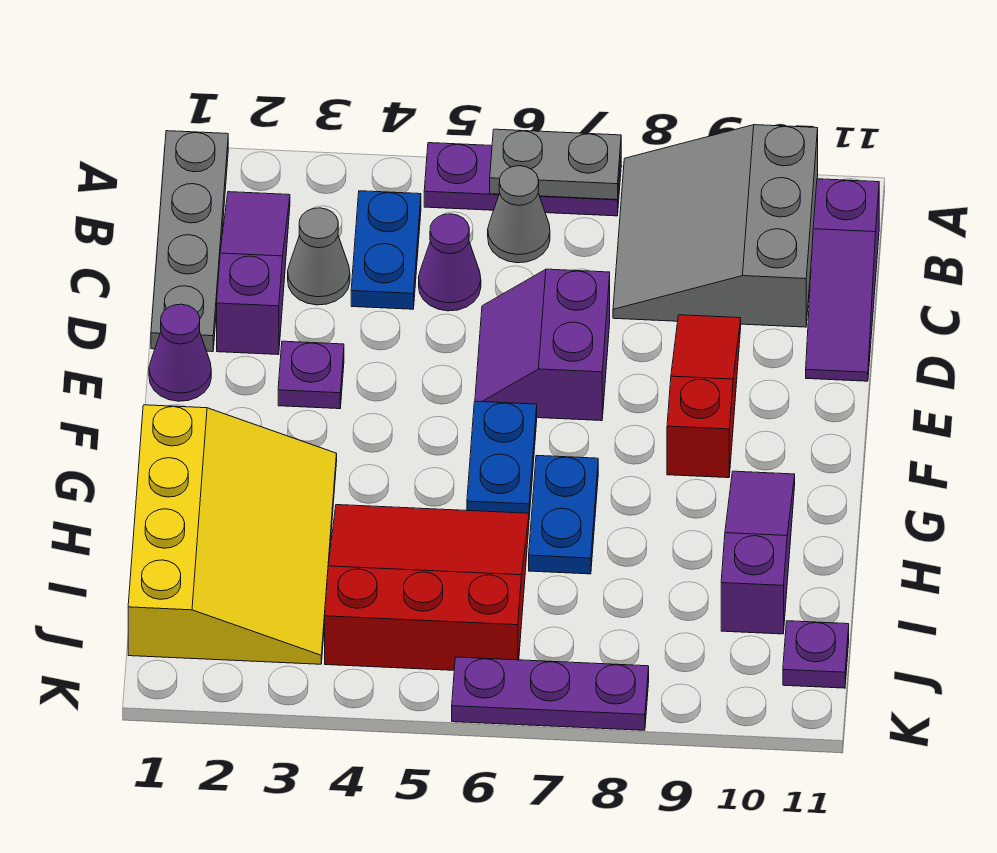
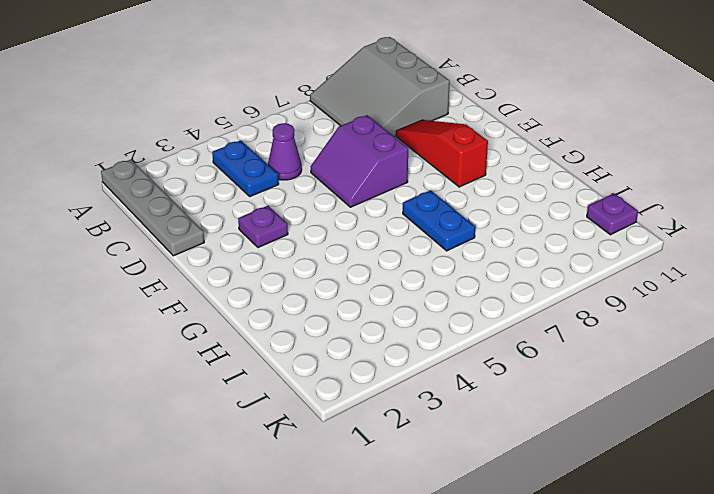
none -> purple 1x3 plate [424,143,621,216]
none -> purple 1x3 slope [217,192,290,355]
none -> grey 1x1 cone [488,166,550,263]

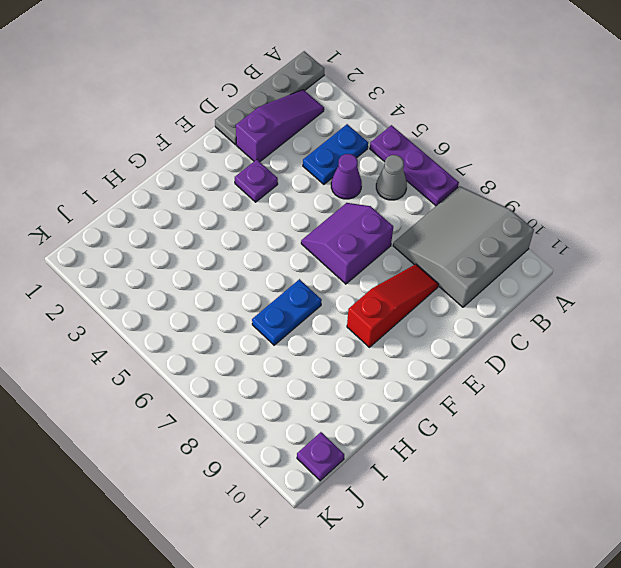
none -> purple 1x3 slope [806,179,879,381]
none -> grey 1x1 cone [288,208,350,305]
none -> purple 1x1 cone [149,304,211,401]

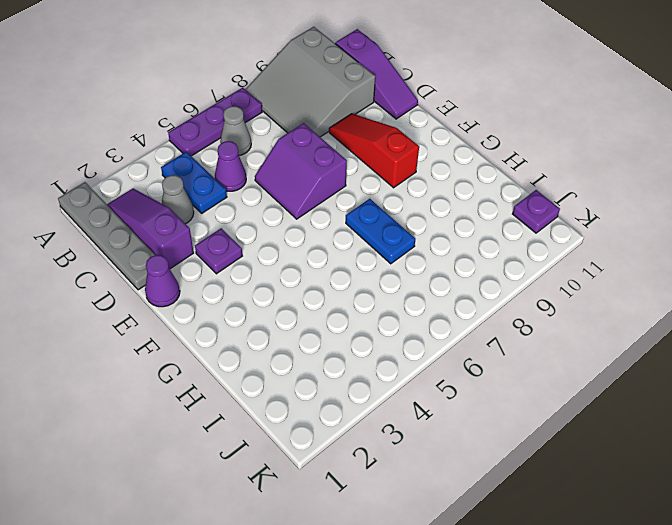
none -> blue 1x2 plate [467,401,537,517]
none -> yellow 3x4 slope [128,405,337,664]
none -> purple 1x3 slope [721,471,795,634]

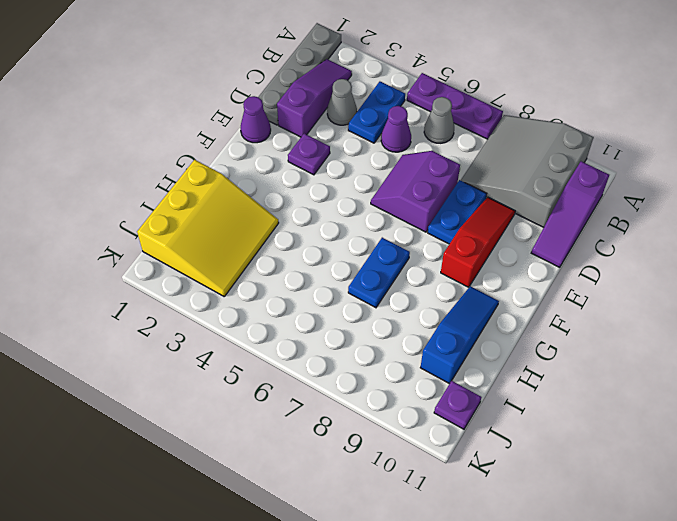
blue 1x2 plate [428,180,487,244] -> blue 1x2 plate moved to [467,401,537,517]
blue 1x3 slope [420,286,499,384] -> purple 1x3 slope [721,471,795,634]
yellow 3x3 slope [137,160,279,296] -> yellow 3x4 slope [128,405,337,664]
none -> red 3x3 slope [325,505,529,670]
none -> purple 1x3 plate [452,657,649,730]
none -> grey 1x2 plate [490,129,621,200]

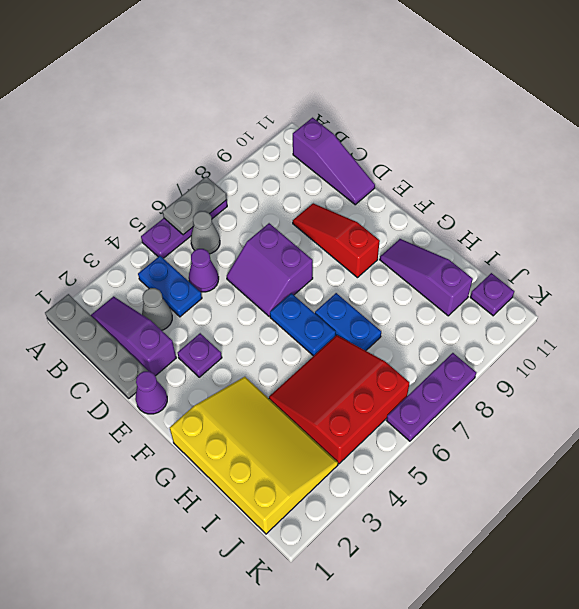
none -> grey 3x3 slope [613,125,818,327]

